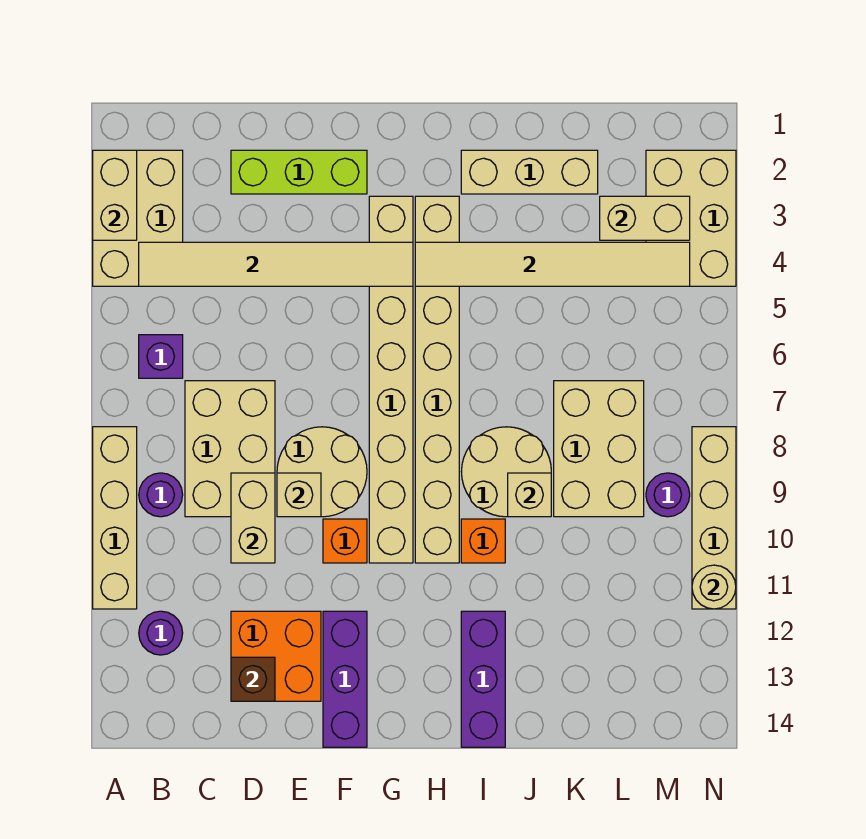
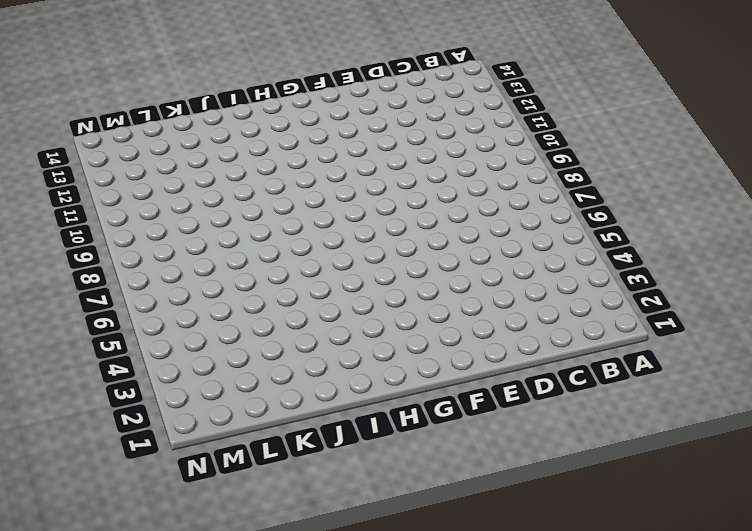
none -> tan 2x3 brick [93,150,183,286]
none -> tan 1x4 brick [93,427,137,609]
none -> purple 1x1 brick [139,335,183,378]
none -> purple 1x1 round brick [139,473,183,517]

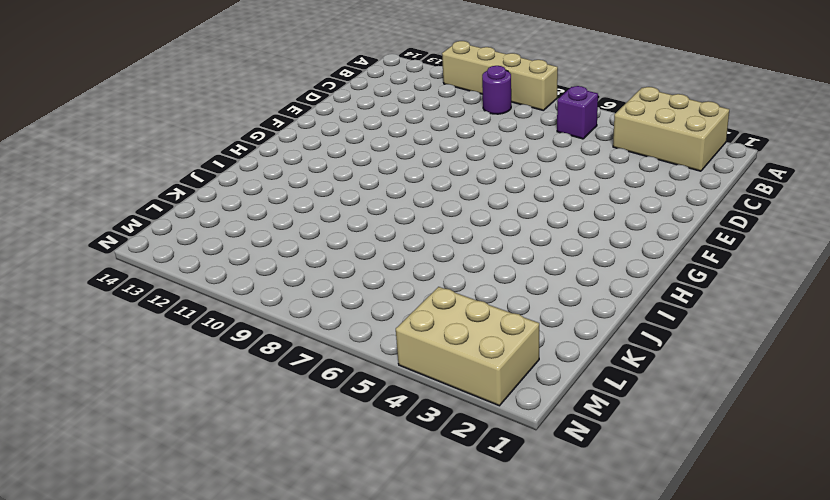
none -> purple 1x1 round brick [139,611,183,655]
none -> tan 2x3 brick [185,381,275,517]
none -> lime 1x3 brick [231,150,367,194]
none -> orange 2x2 brick [231,611,321,701]

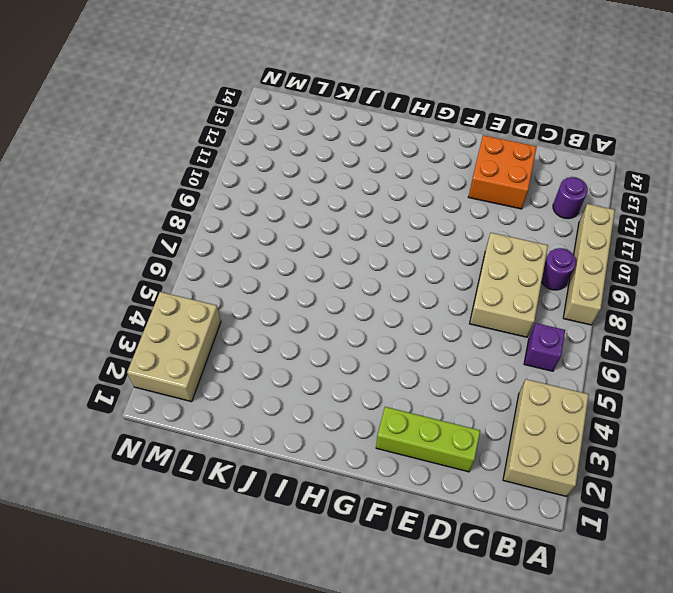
none -> tan 2x2 round brick [277,427,367,517]
none -> orange 1x1 brick [323,519,367,563]
none -> purple 1x3 brick [323,611,367,747]
none -> tan 1x8 brick [369,196,413,563]

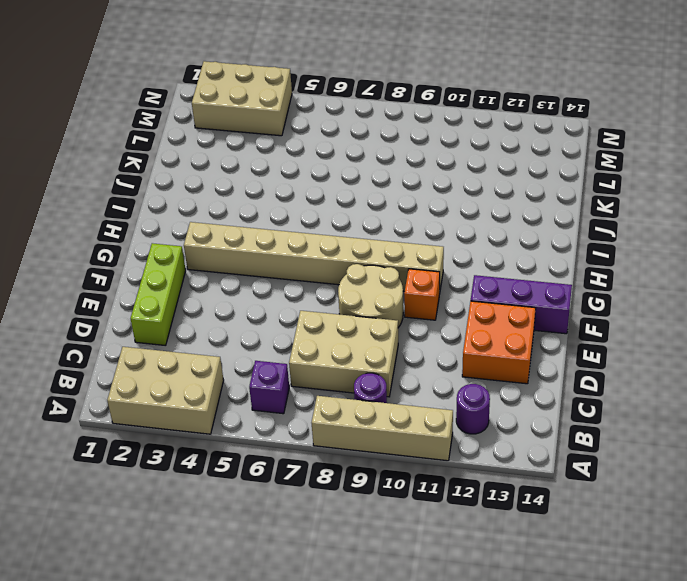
none -> tan 1x8 brick [415,196,459,563]
none -> tan 1x3 brick [461,150,598,194]
none -> tan 2x2 round brick [461,427,551,517]
none -> orange 1x1 brick [461,519,505,563]

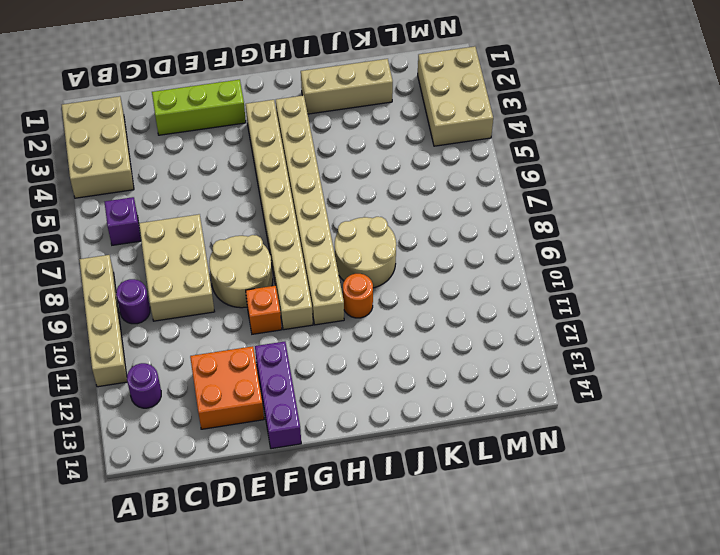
orange 1x1 round brick [343,274,373,318] -> orange 1x1 brick [461,519,505,563]
none -> purple 1x3 brick [461,611,505,747]
none -> tan 2x3 brick [554,381,644,517]
none -> purple 1x1 round brick [646,473,690,517]
none -> tan 1x4 brick [692,427,736,609]

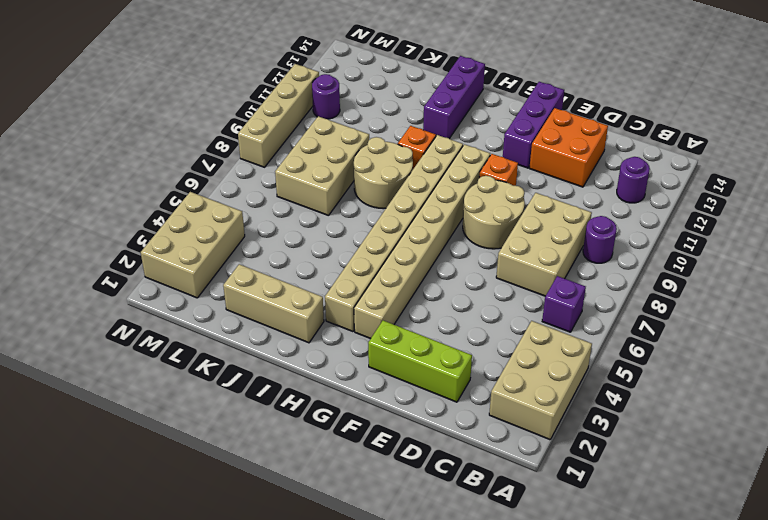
purple 1x1 round brick [312,74,340,119] -> purple 1x1 round brick moved to [646,473,690,517]
none -> tan 1x4 brick [93,427,137,609]
none -> tan 1x2 brick [93,150,137,240]
none -> tan 1x6 tile [139,242,413,286]
none -> tan 1x2 brick [231,473,275,563]

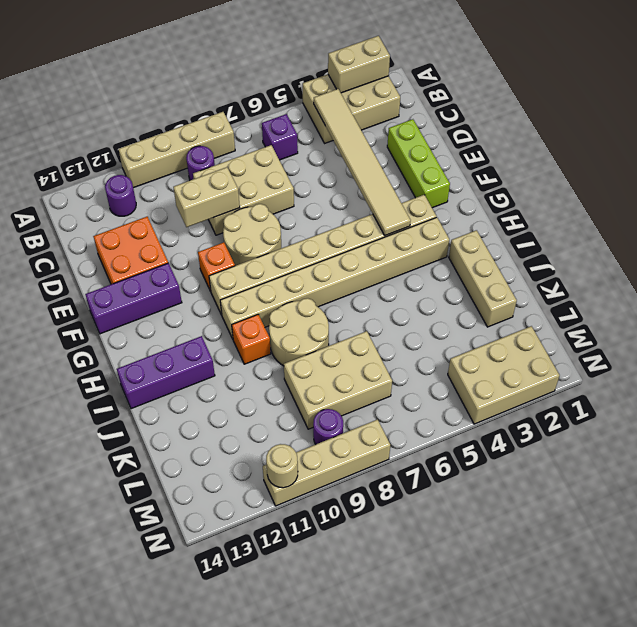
none -> brown 1x1 brick [231,657,275,701]
none -> tan 1x1 brick [277,473,321,517]
none -> tan 1x6 tile [415,242,690,286]
none -> tan 1x1 brick [508,473,551,517]

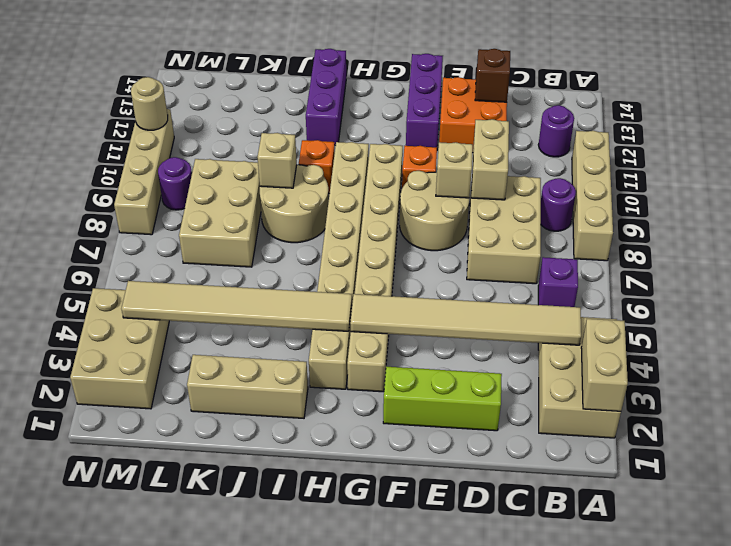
none -> tan 1x2 brick [600,196,690,240]

